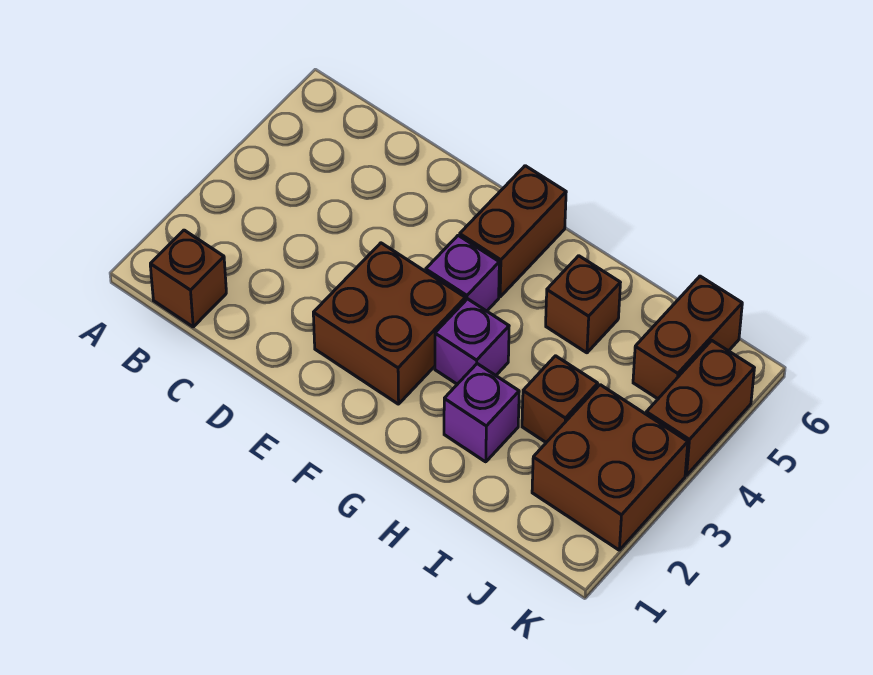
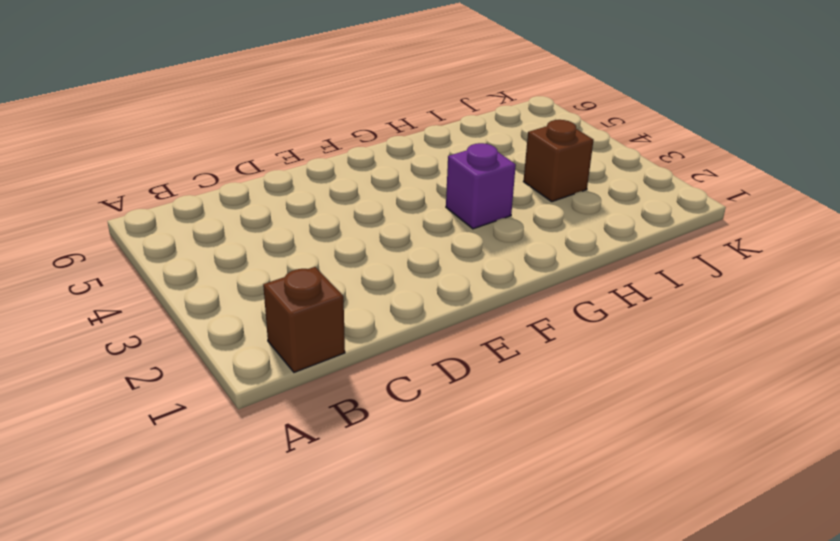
none -> brown 2x2 brick [313,243,465,404]
none -> purple 1x1 brick [426,236,499,311]

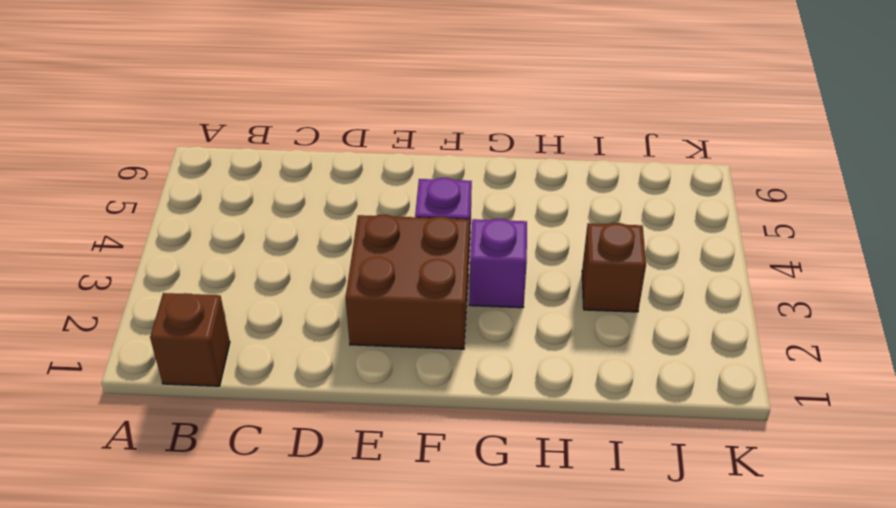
none -> brown 1x2 brick [460,166,566,297]
none -> purple 1x1 brick [444,364,519,462]

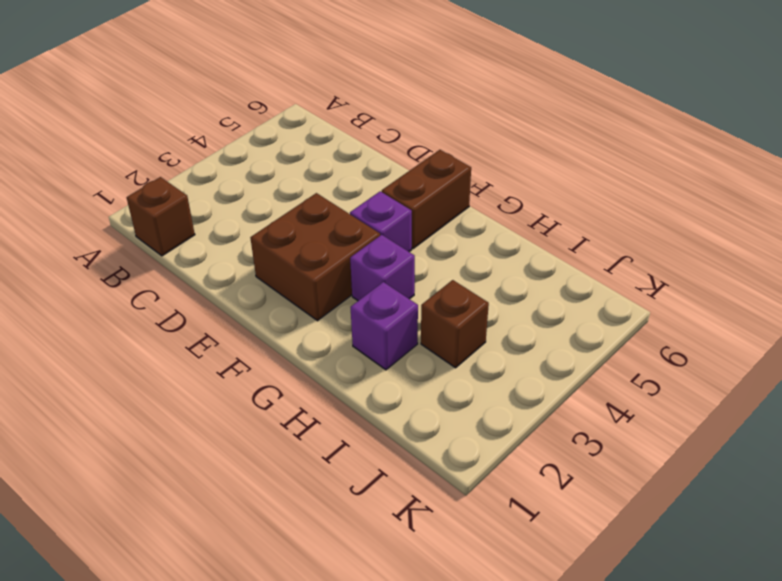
none -> brown 1x1 brick [546,256,620,353]
none -> brown 2x2 brick [532,385,688,550]

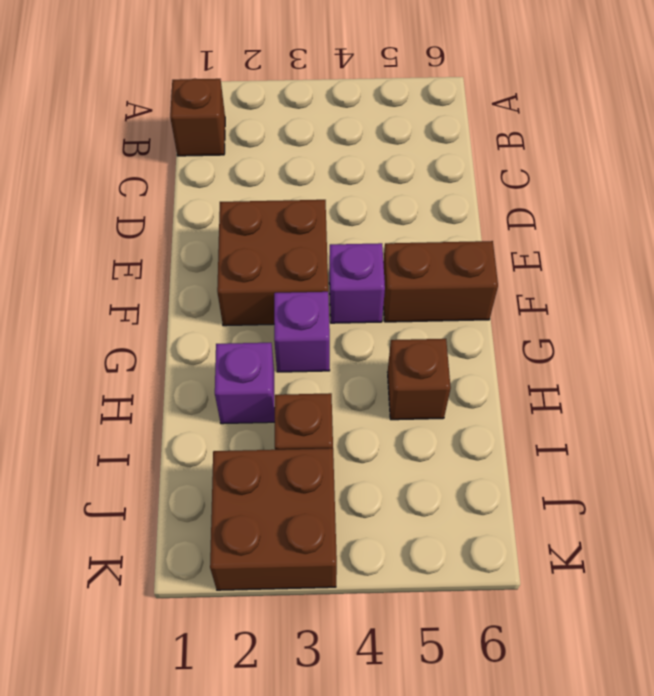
none -> brown 1x2 brick [633,276,742,399]
none -> brown 1x2 brick [646,340,754,475]

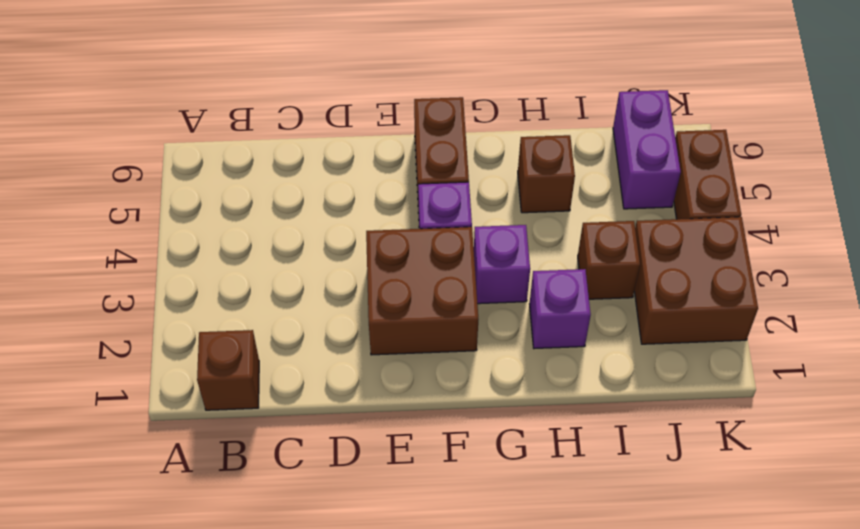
purple 1x2 brick [613,90,681,209] -> brown 1x2 brick [633,276,742,399]

